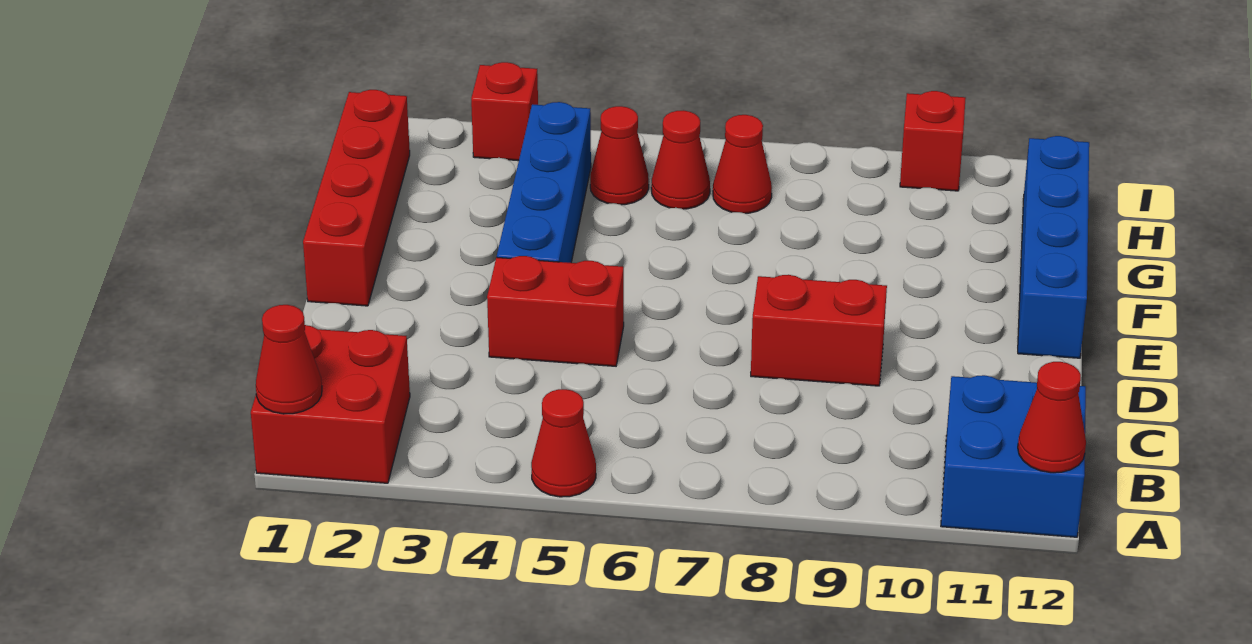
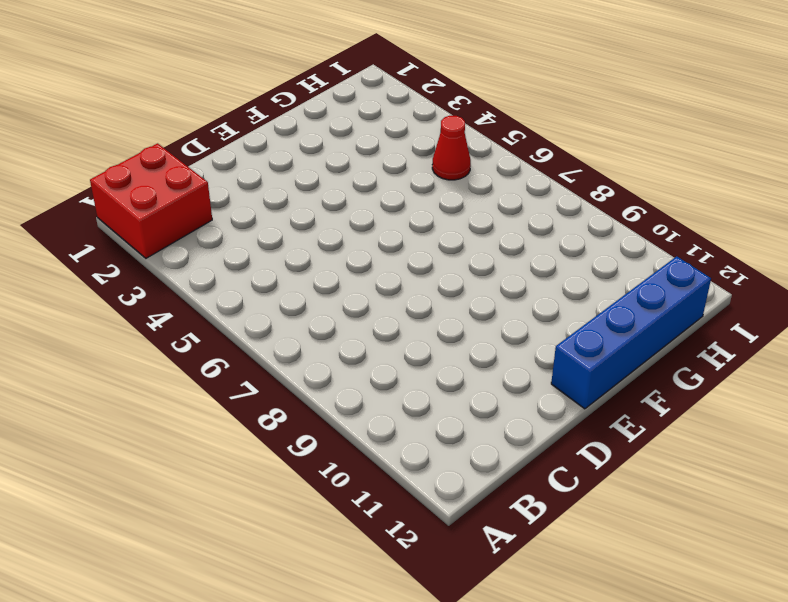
none -> red 1x1 cone [531,389,596,497]
none -> blue 2x2 brick [941,375,1086,537]
none -> red 1x2 brick [487,256,624,366]

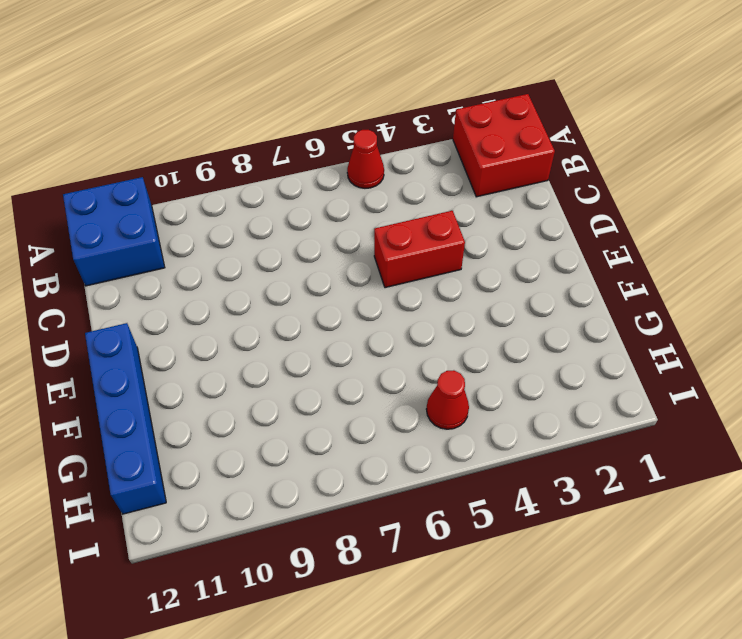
none -> red 1x2 brick [751,275,887,386]
none -> red 1x4 brick [303,90,410,306]
none -> blue 1x4 brick [497,102,591,263]

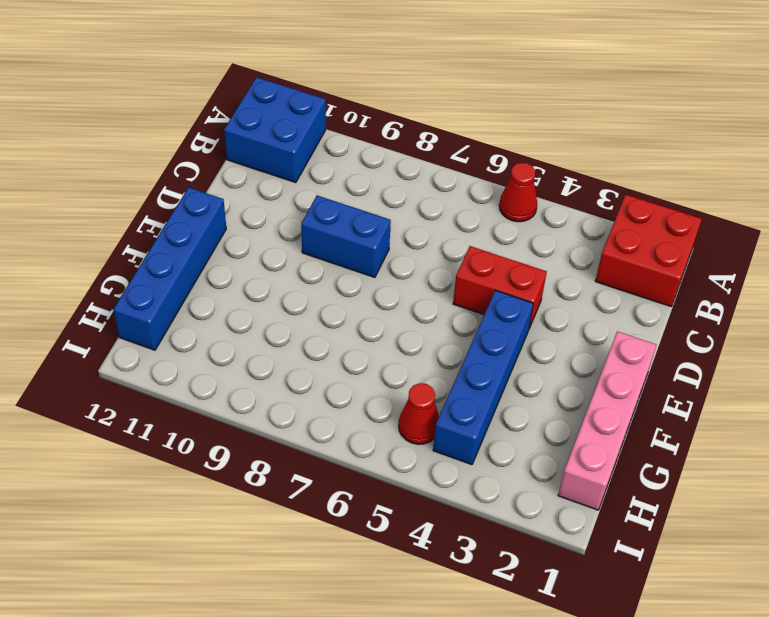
blue 1x2 brick [301,195,391,277] -> red 1x2 brick [751,275,887,386]
pink 1x4 brick [558,331,656,510] -> red 1x4 brick [303,90,410,306]
none -> red 1x1 cone [651,110,710,209]
none -> red 1x1 cone [713,115,772,213]
none -> red 1x1 brick [471,62,538,161]

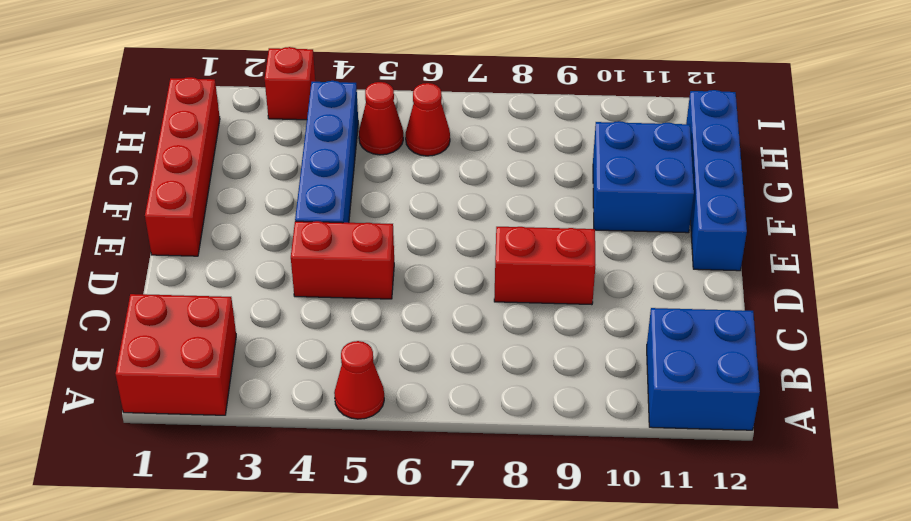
blue 2x2 brick [593,121,694,233] -> none
none -> red 1x1 cone [713,115,772,213]
none -> red 1x1 brick [900,91,966,191]
none -> red 1x1 cone [256,305,322,414]

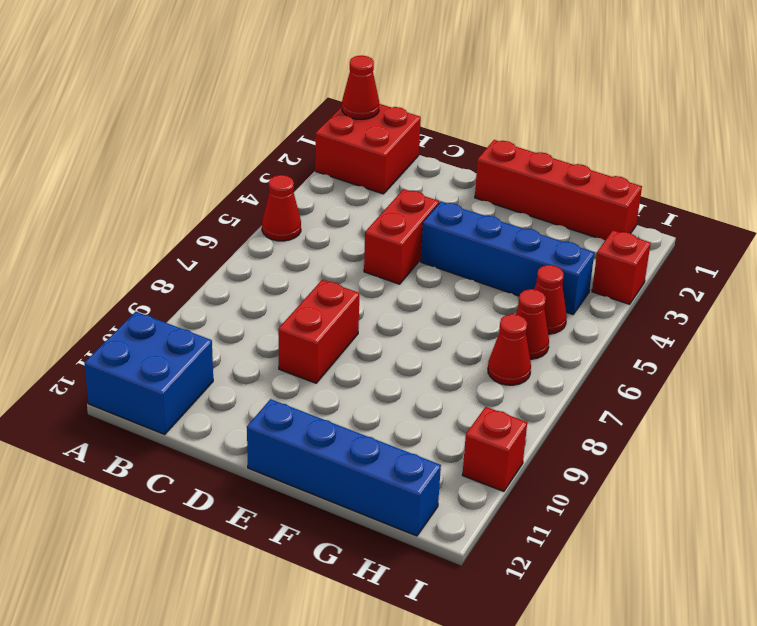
none -> red 1x1 cone [1018,362,1086,473]

